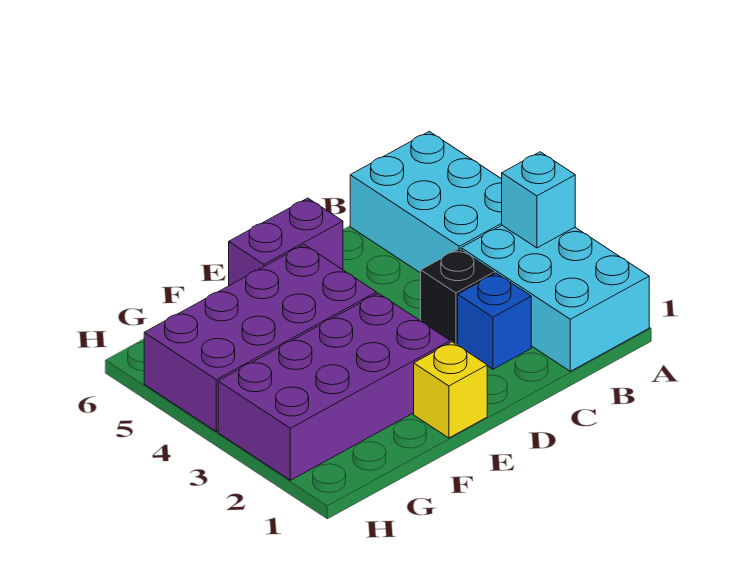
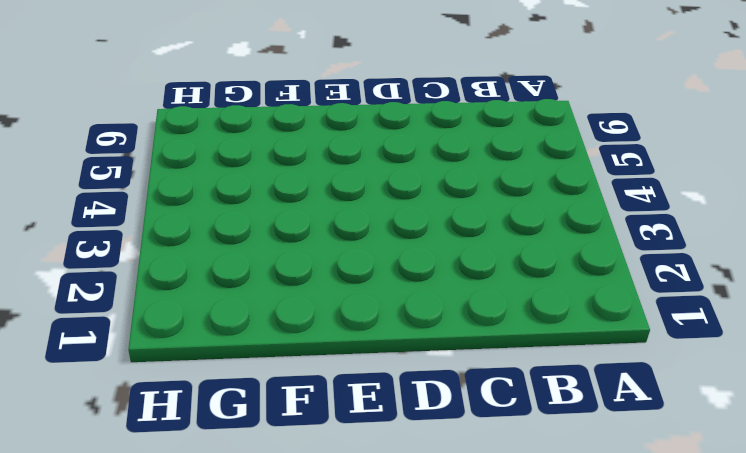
none -> cyan 2x3 brick [461,225,649,371]
none -> cyan 2x3 brick [350,132,502,273]

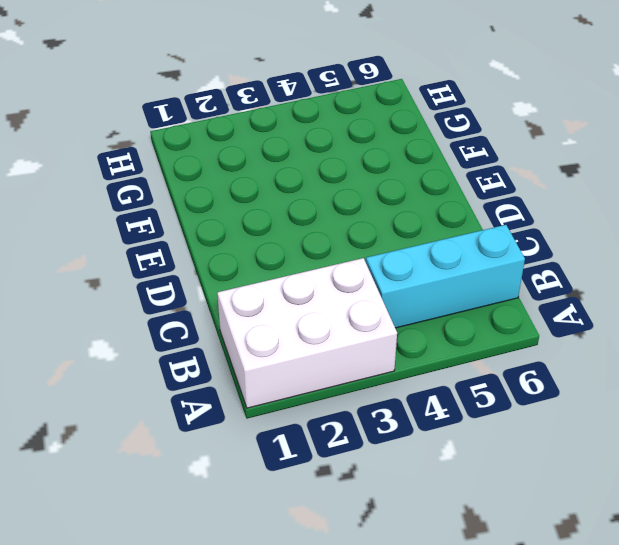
white 2x3 brick [217,258,397,408] -> cyan 2x3 brick [461,225,649,371]
cyan 1x3 brick [366,225,525,328] -> cyan 2x3 brick [350,132,502,273]
none -> blue 1x1 brick [458,273,531,369]
none -> black 1x1 brick [421,249,494,345]

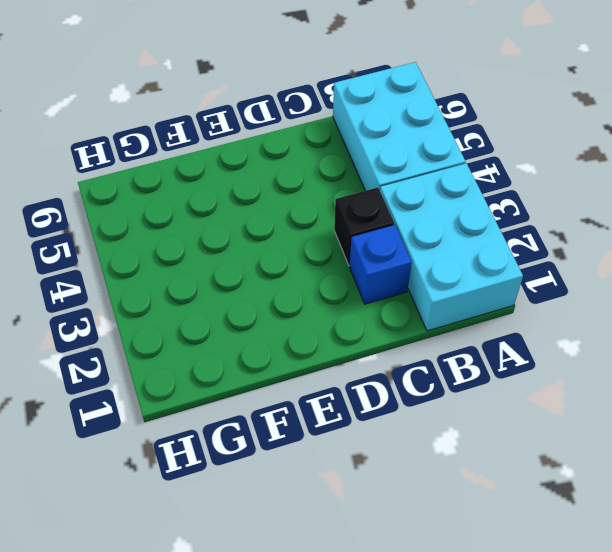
none -> purple 1x2 brick [229,198,343,286]
none -> yellow 1x1 brick [414,342,487,438]

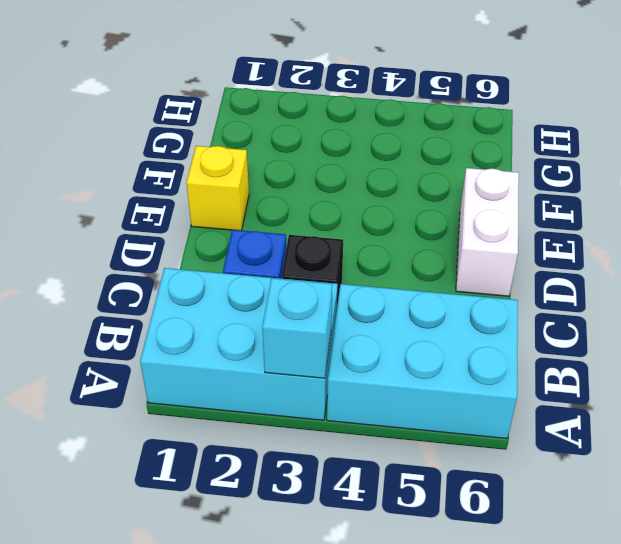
white 1x2 brick [456,168,519,296] -> purple 1x2 brick [229,198,343,286]
none -> purple 2x4 brick [218,293,450,480]
none -> purple 2x4 brick [144,245,376,432]

